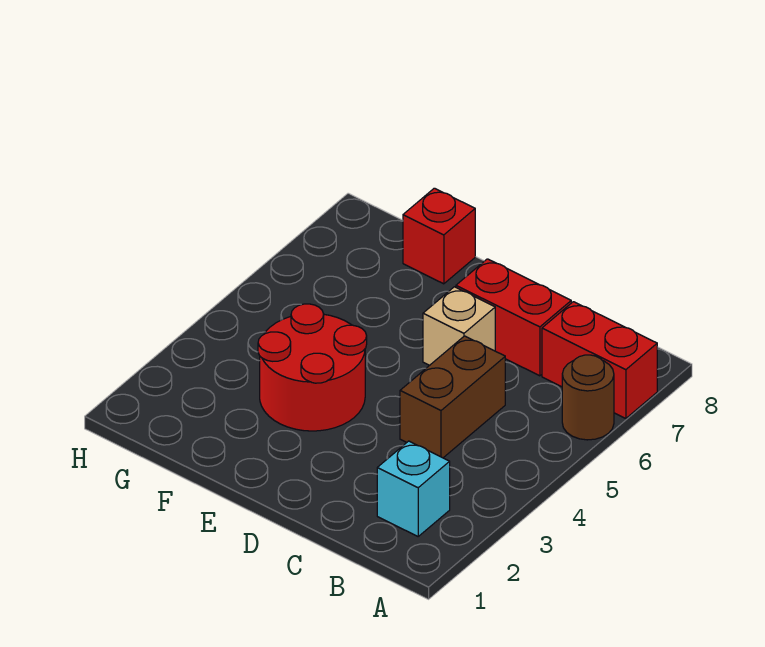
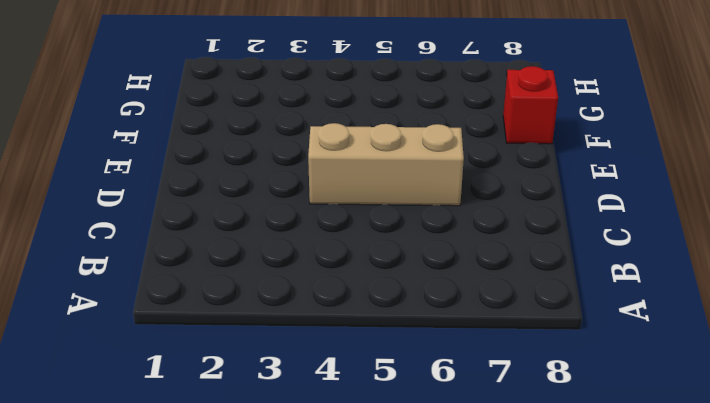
tan 1x3 brick [308,123,464,206] -> tan 1x1 brick [423,287,495,365]
none -> brown 1x1 round brick [562,355,614,440]
none -> red 1x2 brick [542,302,657,419]

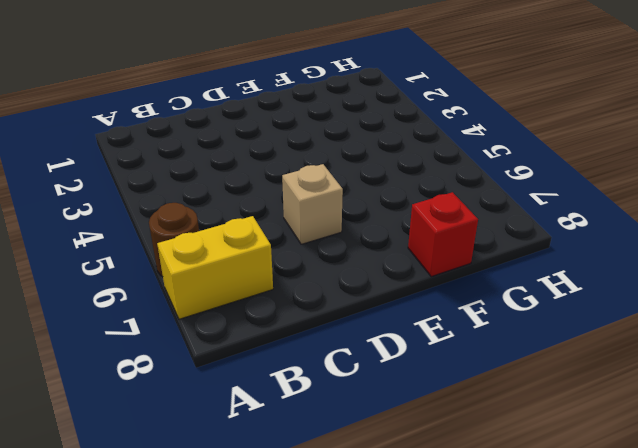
yellow 1x2 brick [157,216,273,319] -> red 1x2 brick [542,302,657,419]
none -> cyan 1x1 brick [377,441,450,536]
none -> brown 1x2 brick [400,336,505,458]

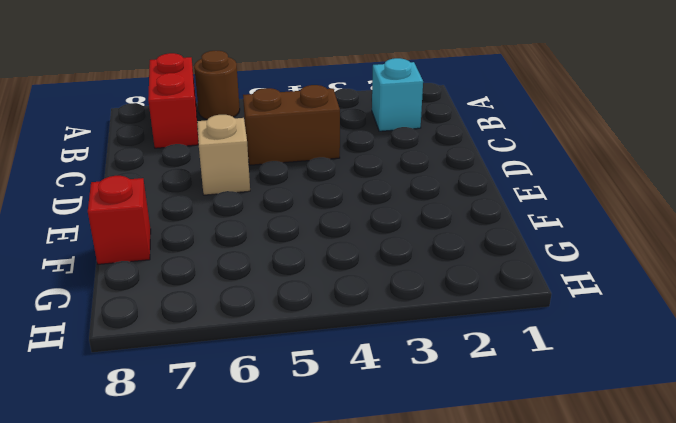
none -> red 1x2 brick [456,259,571,376]
none -> red 2x2 round brick [258,304,367,431]

